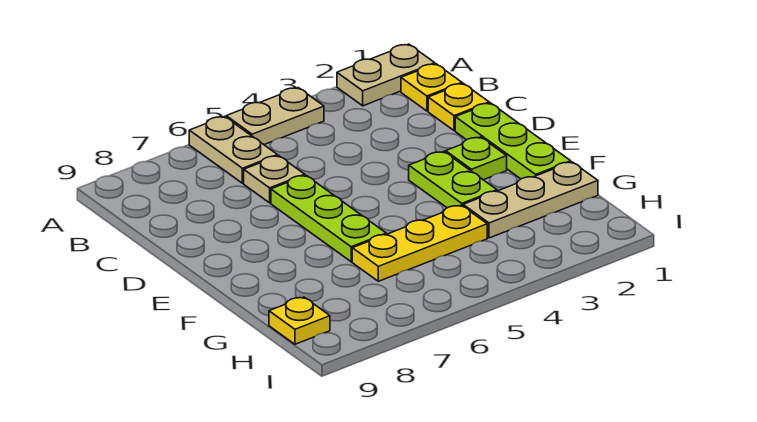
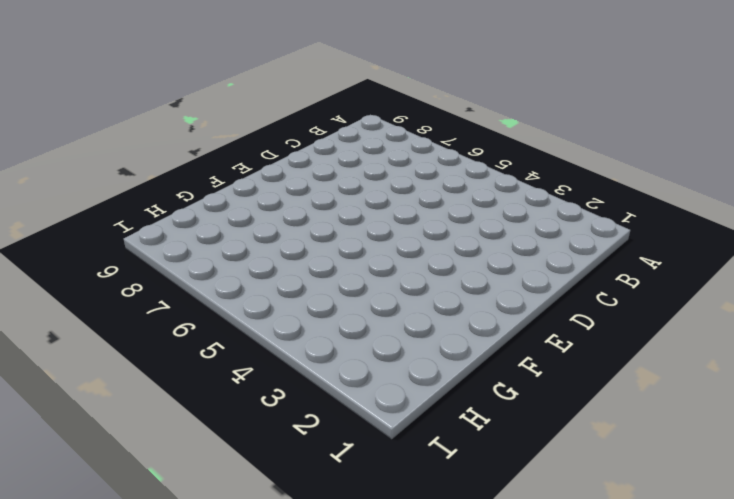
none -> tan 1x2 plate [337,44,435,106]
none -> tan 1x2 plate [226,88,324,145]
none -> tan 1x2 plate [189,116,278,183]

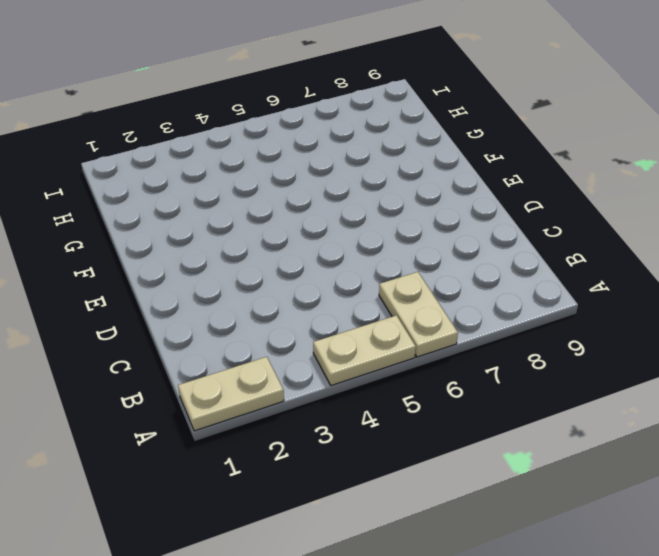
none -> yellow 1x1 plate [401,64,462,111]
none -> yellow 1x1 plate [428,83,489,131]
none -> tan 1x1 plate [244,156,305,203]

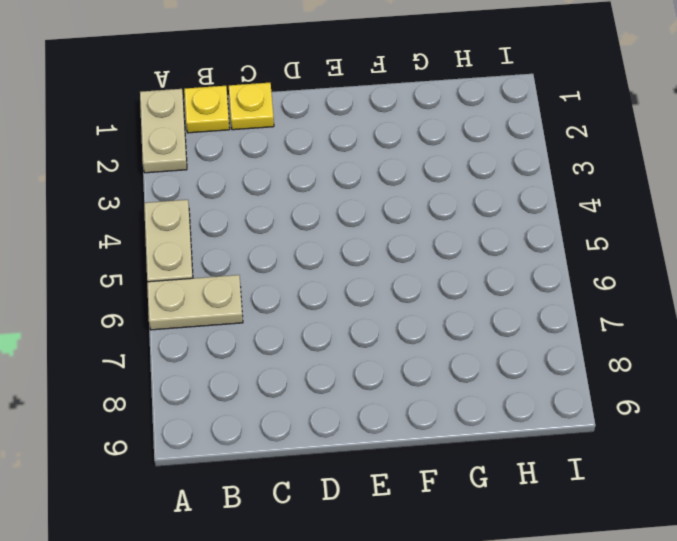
none -> tan 1x1 plate [244,156,305,203]
none -> lime 1x3 plate [455,103,571,179]
none -> lime 1x3 plate [271,175,386,262]

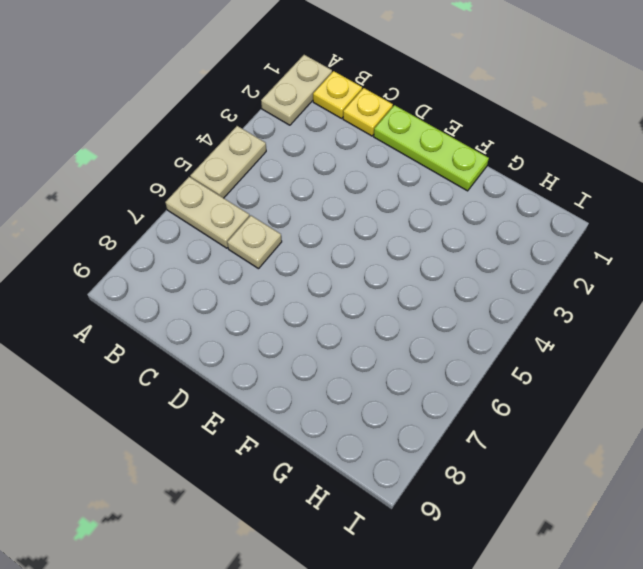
none -> lime 1x3 plate [271,175,386,262]
none -> lime 1x1 plate [446,137,507,180]
none -> lime 1x2 plate [409,152,497,208]

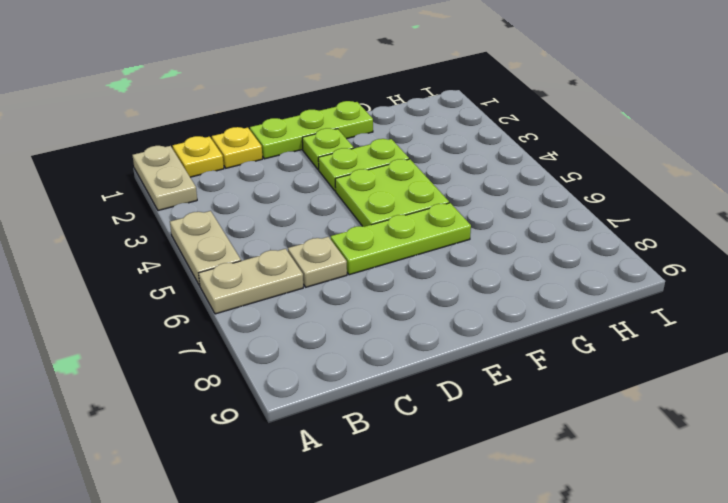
lime 2x2 plate [335,159,449,227] -> none
none -> tan 1x3 plate [463,162,598,238]
none -> yellow 1x3 plate [352,205,487,281]
none -> yellow 1x1 plate [269,297,330,344]

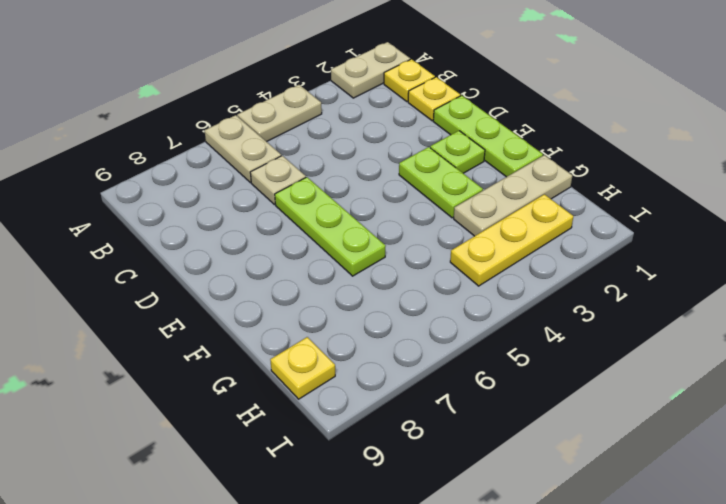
yellow 1x3 plate [450,194,574,286] -> yellow 1x3 plate moved to [352,205,487,281]

